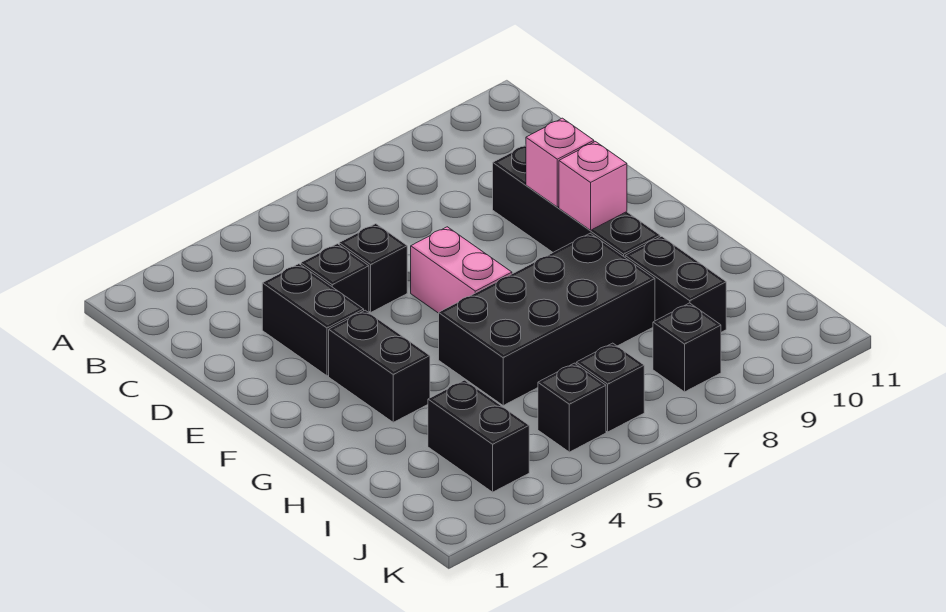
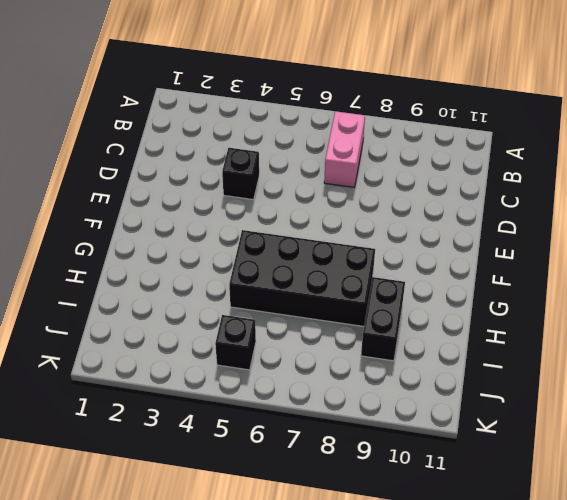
pink 1x2 brick [324,111,365,187] -> pink 1x2 brick moved to [411,227,512,313]
none -> black 1x2 brick [262,264,364,376]
none -> black 1x1 brick [339,224,407,312]
none -> black 1x4 brick [493,145,660,257]

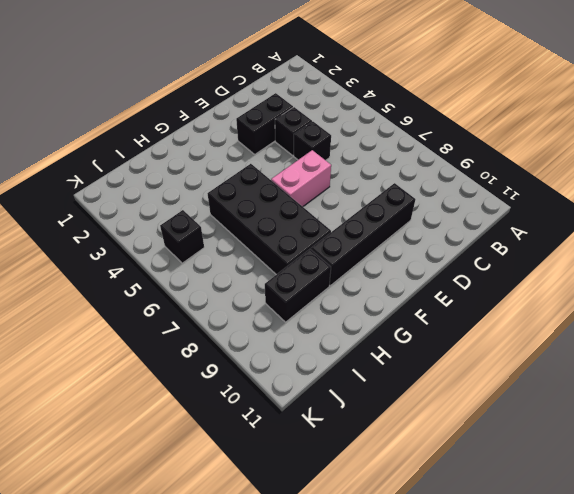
none -> black 1x2 brick [329,310,430,422]
none -> black 1x2 brick [428,380,529,492]
none -> black 1x1 brick [576,343,644,432]

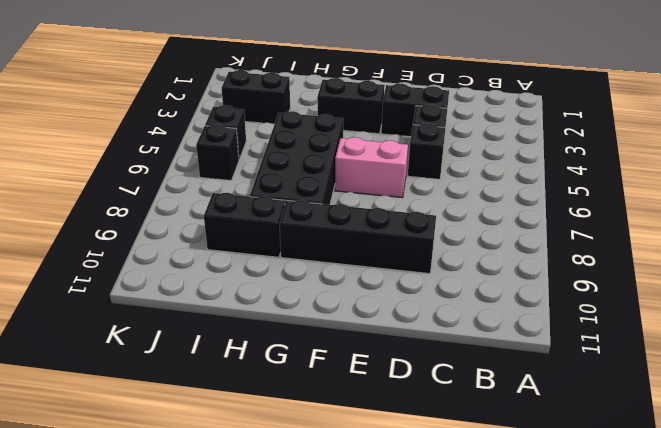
none -> black 1x1 brick [653,303,721,392]
none -> pink 1x1 brick [526,118,594,207]
none -> pink 1x1 brick [559,142,627,230]

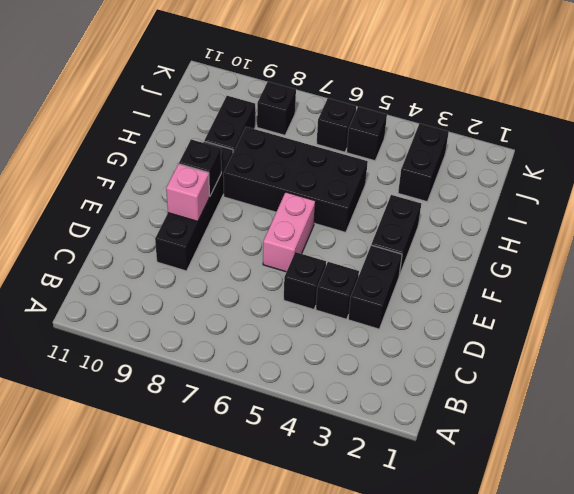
black 1x1 brick [179,139,221,196] -> pink 1x1 brick [559,142,627,230]

